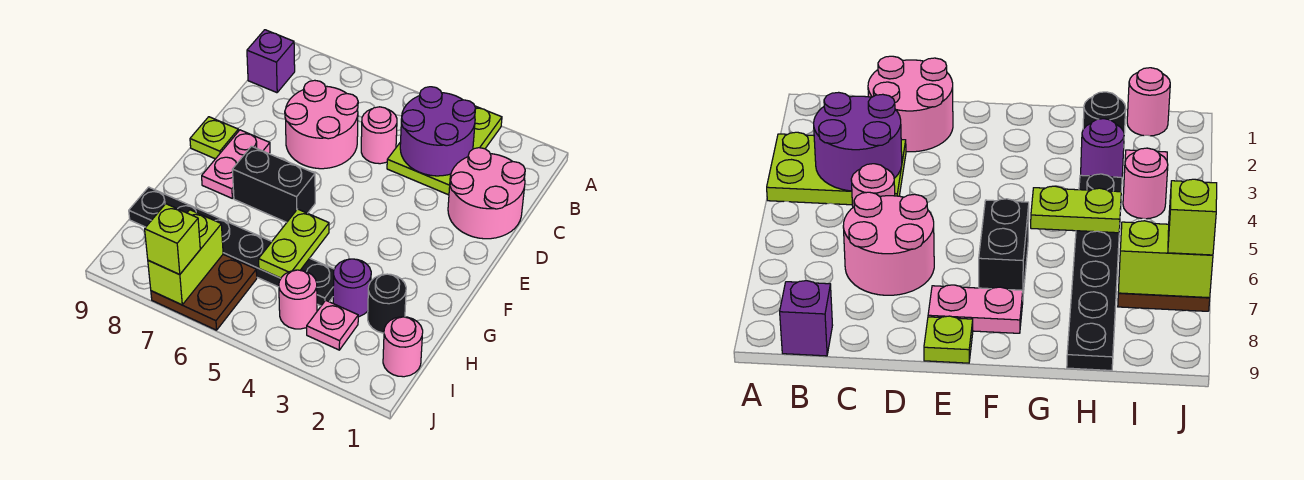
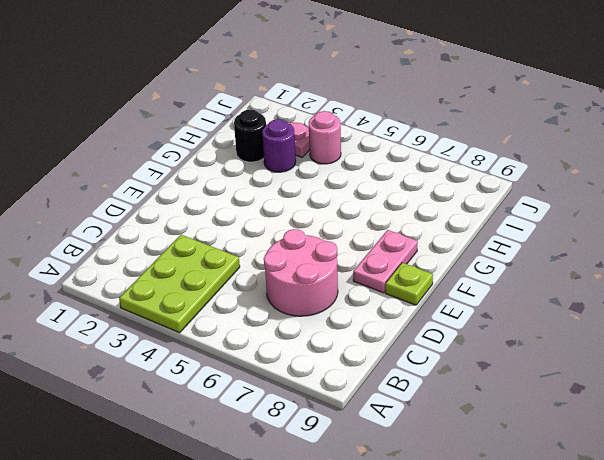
none -> purple 1x1 brick [247,30,295,93]
none -> pink 2x2 round brick [448,148,525,239]
none -> pink 1x1 round brick [361,107,397,164]

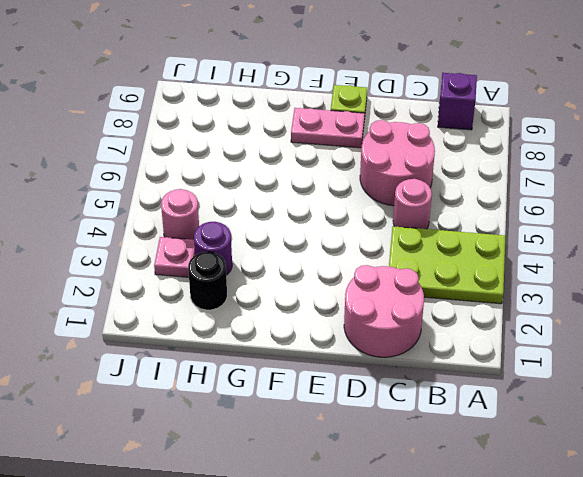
none -> black 1x2 brick [232,146,315,222]
none -> black 1x6 plate [129,187,334,306]
none -> pink 1x1 round brick [383,317,423,377]

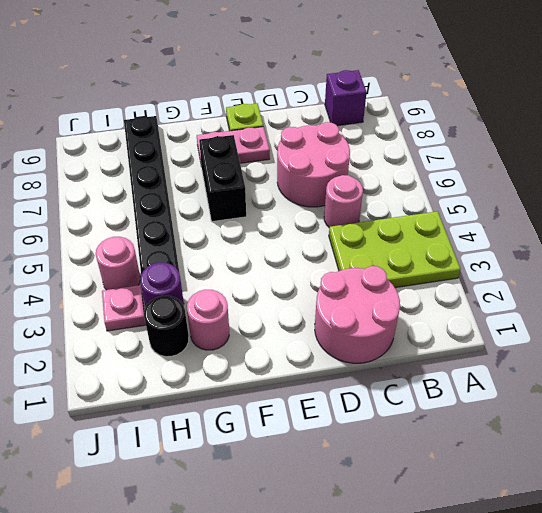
pink 1x1 round brick [187,290,229,350] -> pink 1x1 round brick moved to [383,317,423,377]
none -> brown 2x2 plate [151,254,257,330]
none -> purple 2x2 round brick [400,87,476,176]
none -> lime 1x2 plate [259,209,329,278]

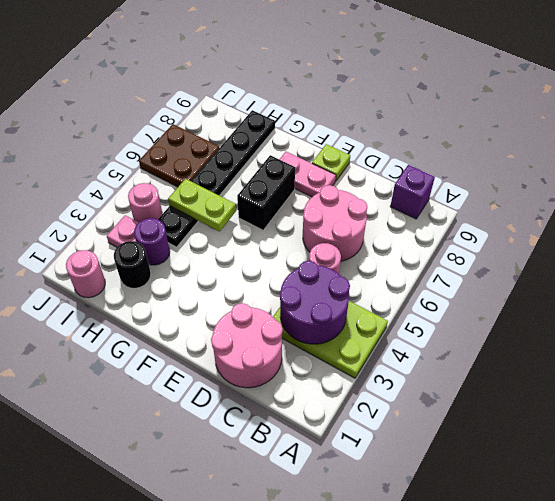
none -> lime 1x2 brick [148,210,223,305]
none -> lime 1x1 brick [145,204,200,274]

